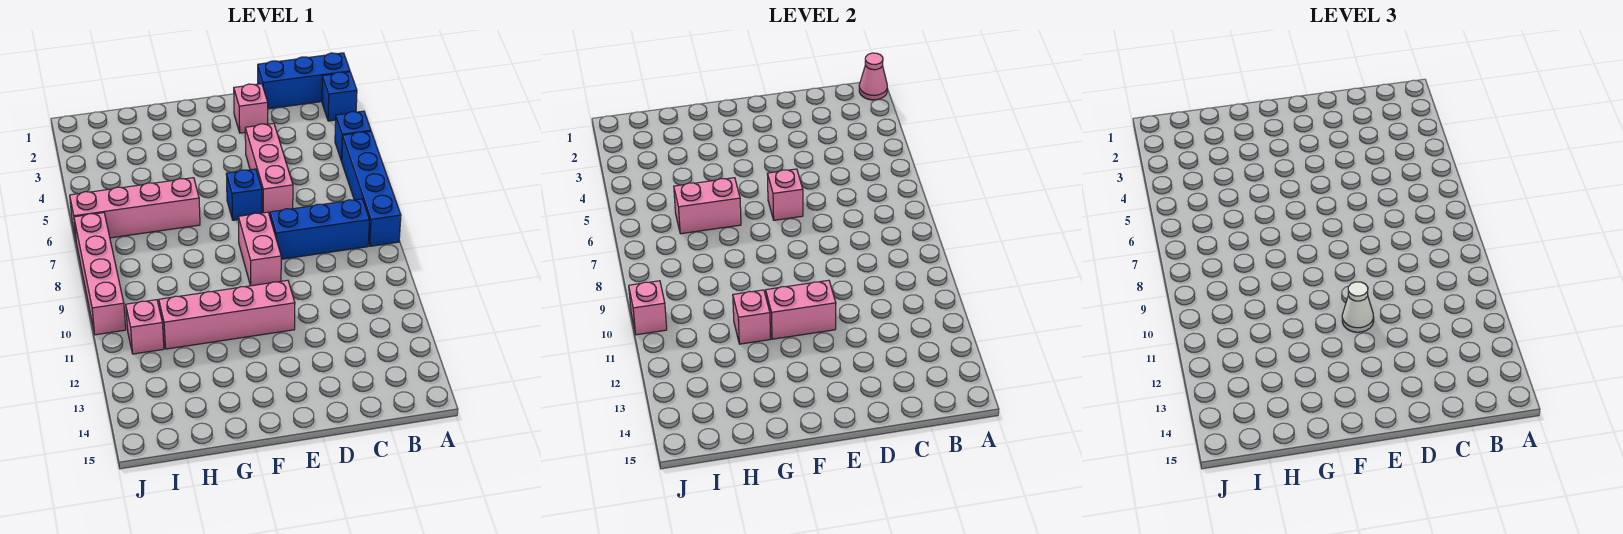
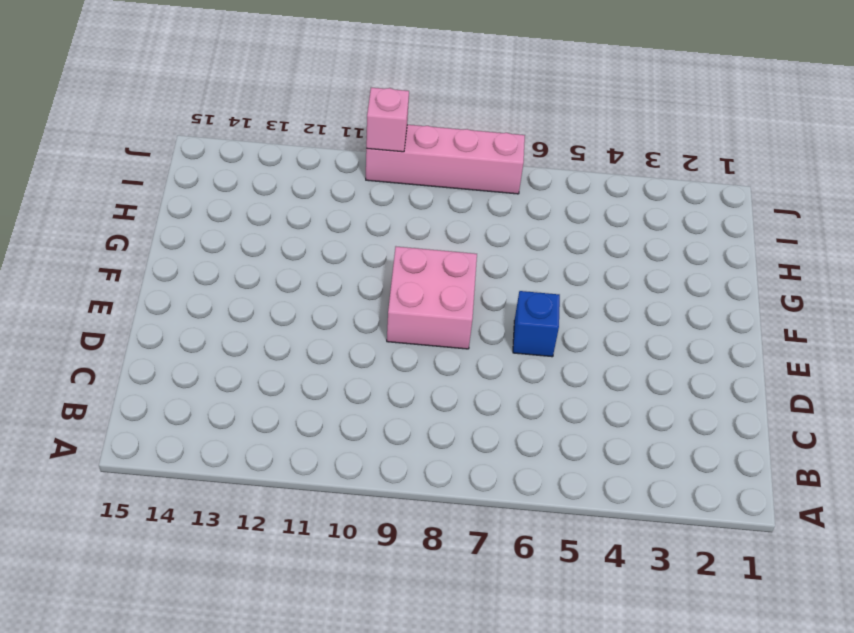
pink 2x2 brick [387,247,477,349] -> pink 1x2 brick [238,212,281,286]
none -> blue 1x3 brick [258,53,350,109]
none -> blue 1x1 brick [322,72,357,121]
none -> blue 1x1 brick [335,111,371,161]

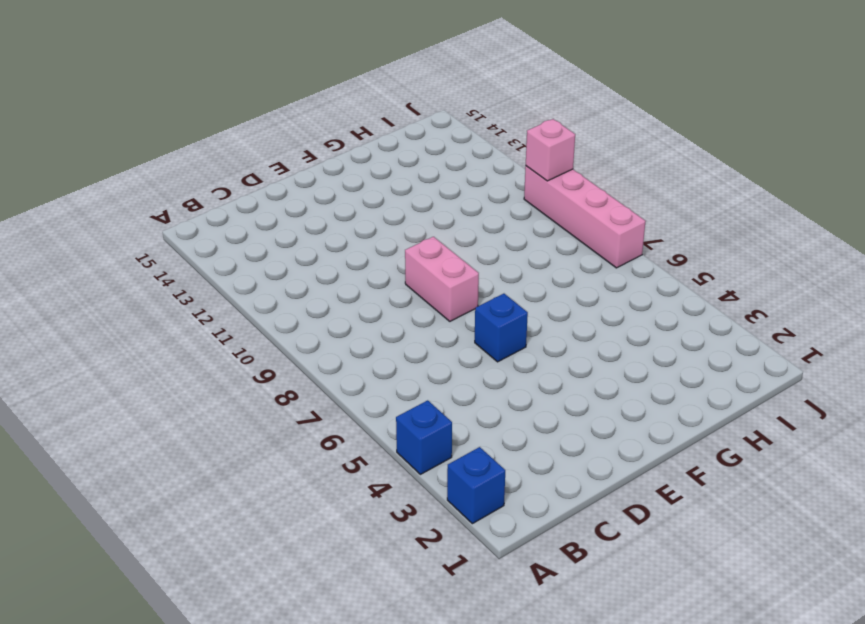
none -> blue 1x3 brick [258,53,350,109]
none -> blue 1x4 brick [342,131,401,246]
none -> blue 1x3 brick [270,199,369,259]

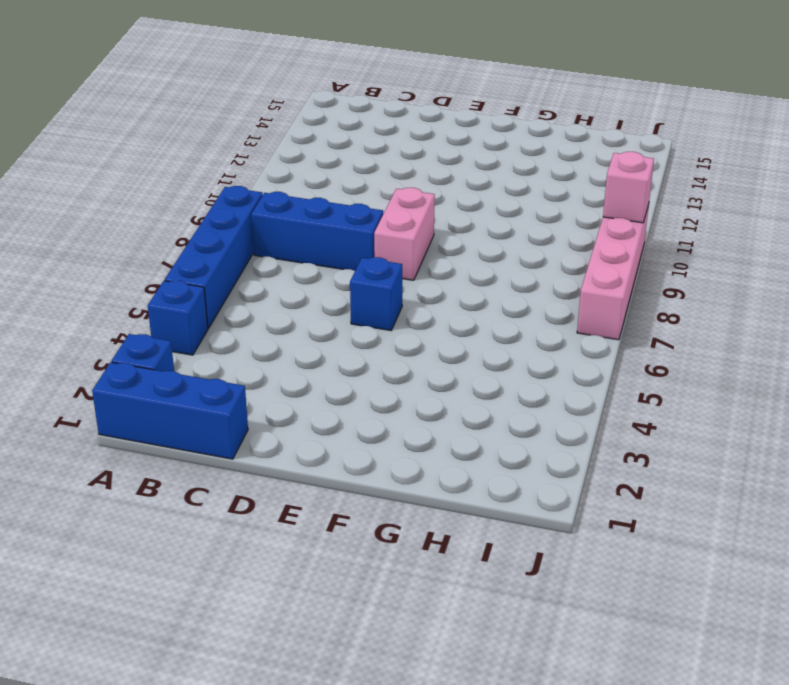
none -> pink 1x1 brick [234,84,268,133]
none -> pink 1x3 brick [245,123,293,215]
none -> pink 1x4 brick [159,280,295,349]

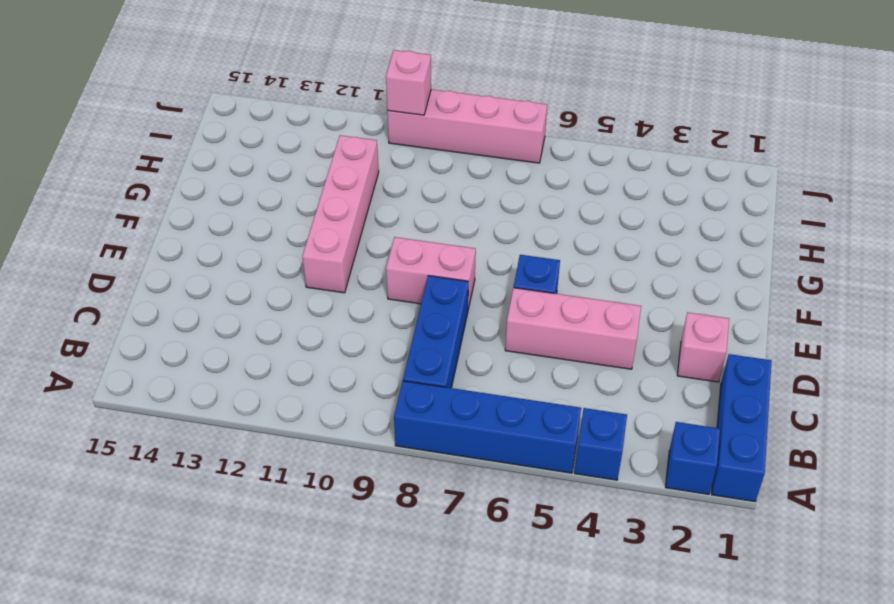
none -> pink 1x4 brick [70,178,200,239]
none -> pink 1x1 brick [126,300,164,354]
none -> pink 1x1 cone [859,53,887,100]

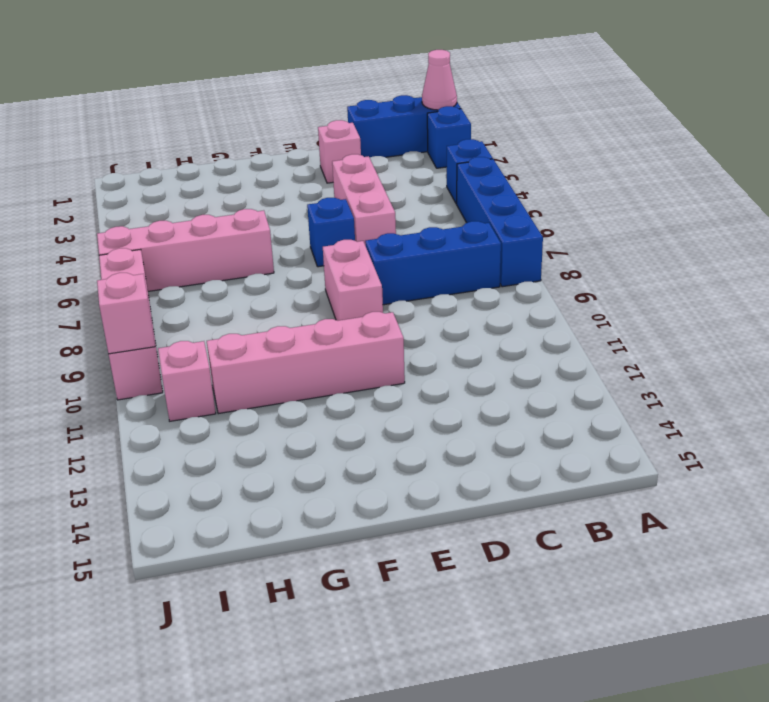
none -> pink 1x1 brick [767,169,803,220]
none -> pink 1x2 brick [766,280,836,339]
none -> pink 1x2 brick [674,178,741,234]

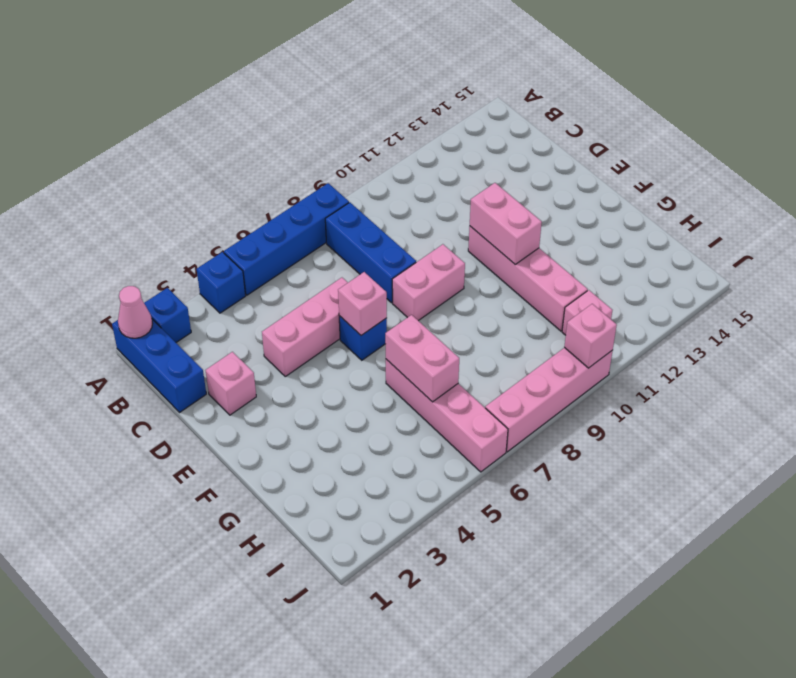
none -> pink 1x1 brick [733,290,770,344]
none -> white 1x1 cone [1342,282,1374,332]

